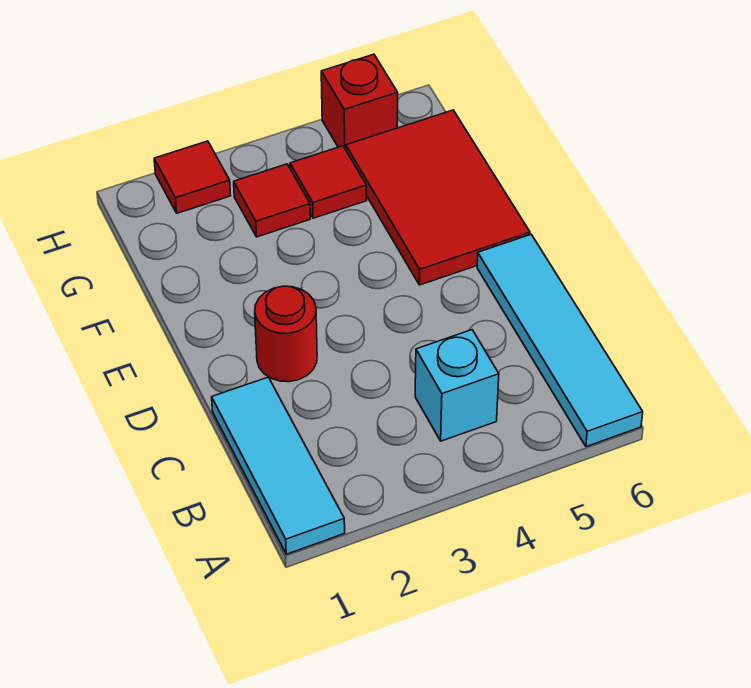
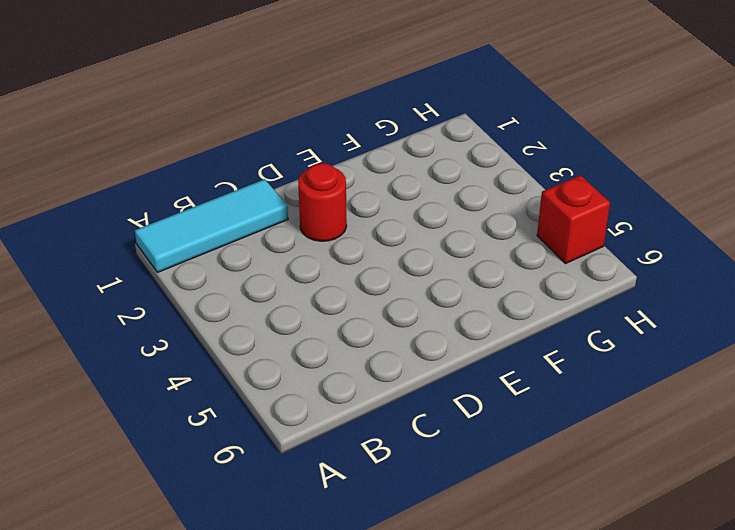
none -> cyan 1x4 tile [477,235,643,447]
none -> cyan 1x1 brick [415,330,499,441]

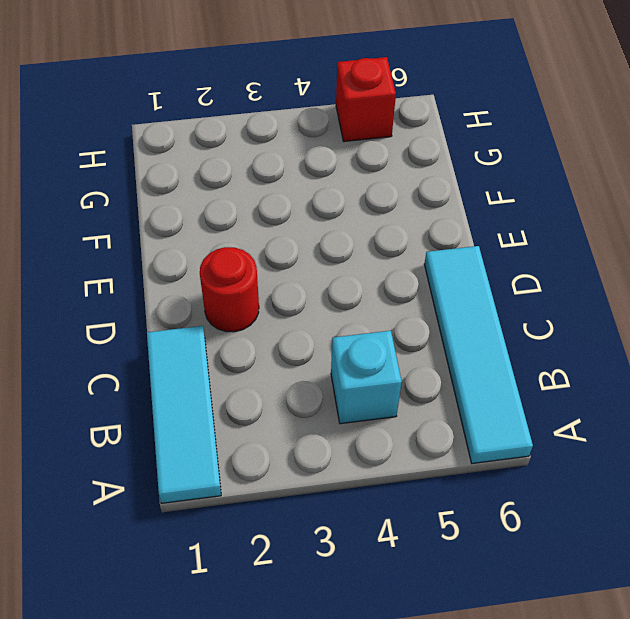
none -> red 2x3 tile [346,110,530,285]
none -> red 1x1 tile [234,164,310,237]

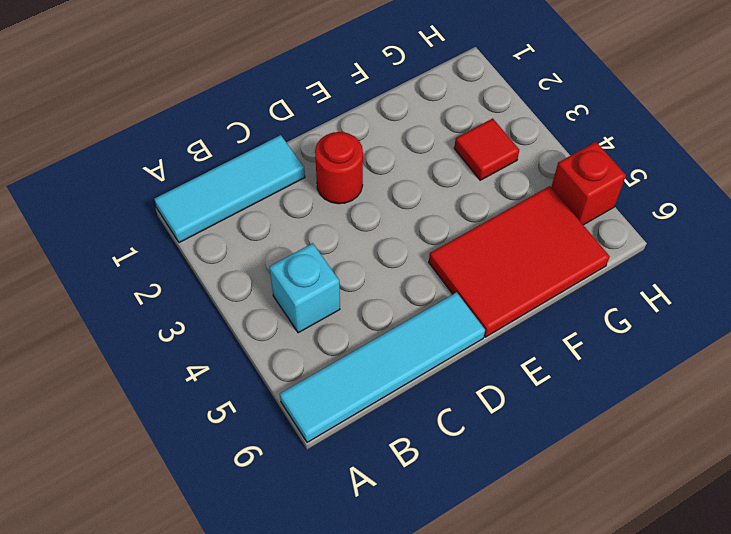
none -> red 1x1 tile [290,146,367,218]
none -> red 1x1 tile [154,141,231,213]

